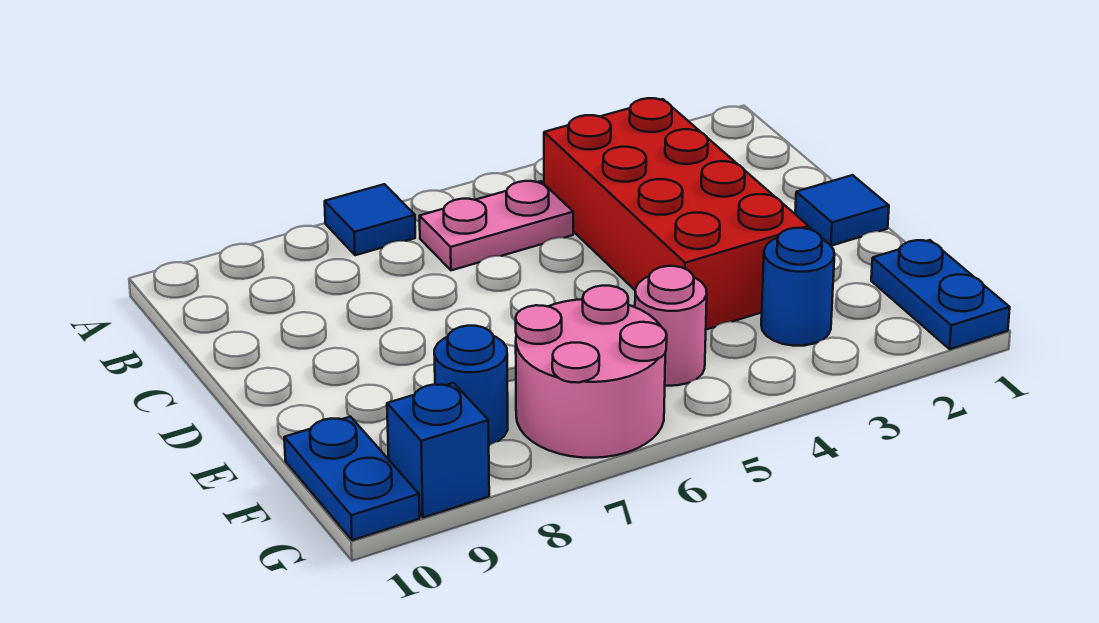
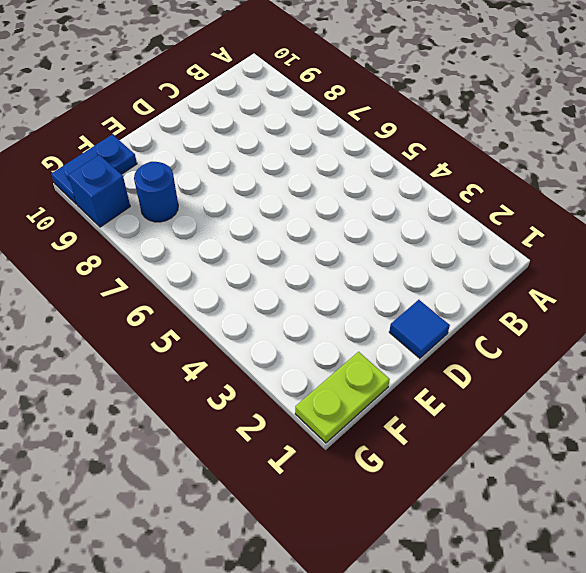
lime 1x2 plate [295,352,390,443] -> blue 1x2 plate [871,240,1010,349]
none -> blue 1x1 tile [325,184,415,255]
none -> red 2x4 brick [544,98,809,329]

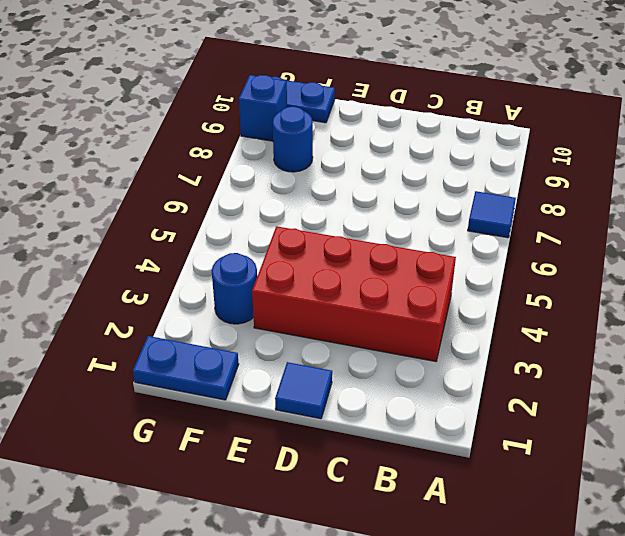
none -> pink 1x2 plate [420,181,573,270]
none -> pink 1x1 round brick [635,266,707,386]

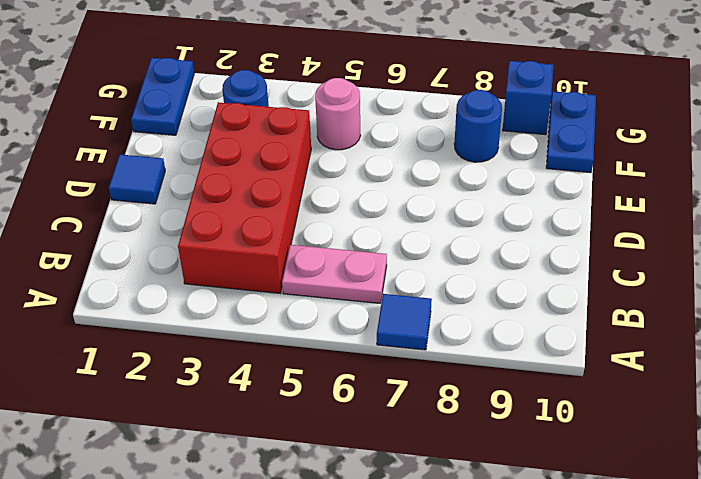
none -> pink 2x2 round brick [516,286,667,458]

